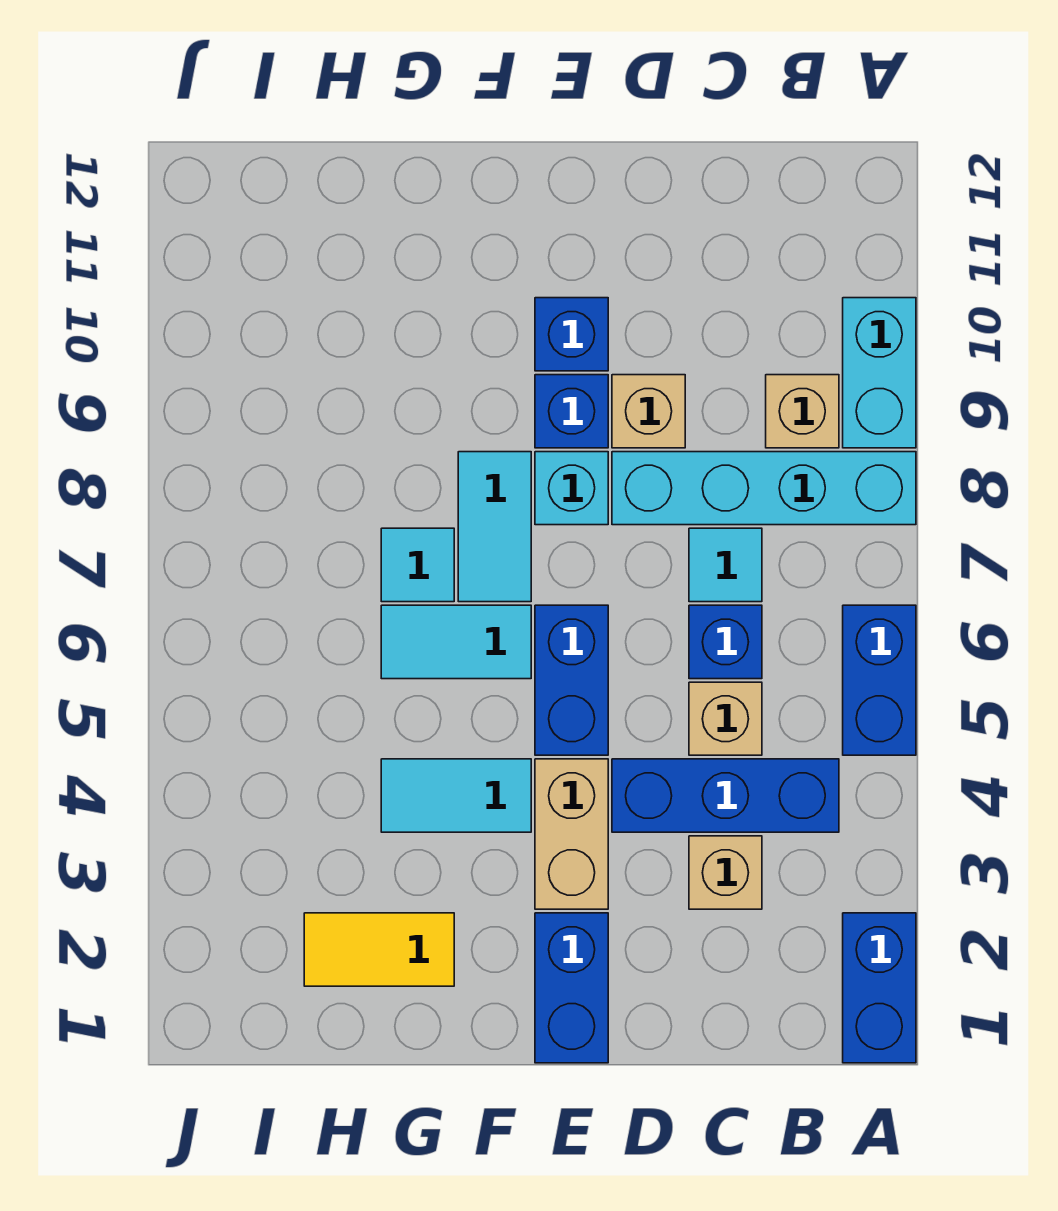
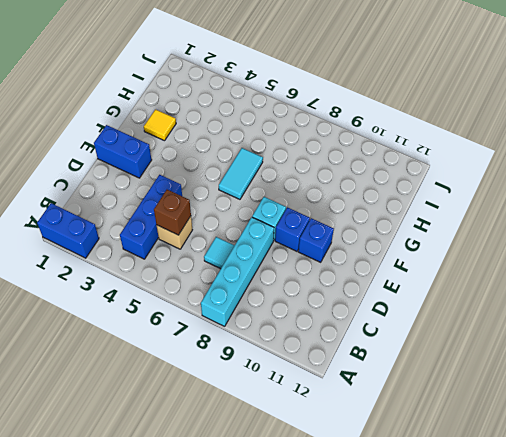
brown 1x1 brick [154,190,191,235] -> none
yellow 1x1 tile [144,109,176,141] -> yellow 1x2 tile [304,913,454,986]
none -> blue 1x2 brick [843,605,916,755]
none -> cyan 1x2 brick [843,298,916,448]
none -> tan 1x1 brick [766,375,839,448]

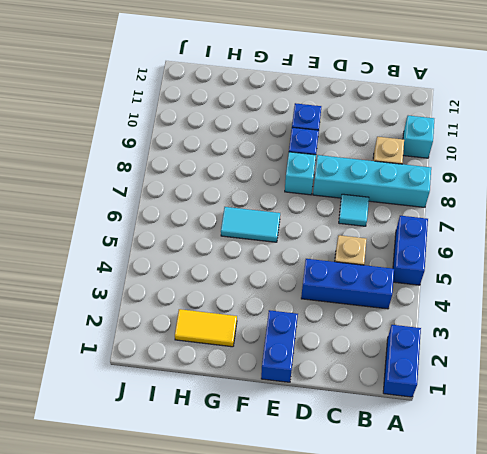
cyan 1x1 brick [403,116,434,158] -> cyan 1x2 brick [843,298,916,448]
none -> tan 1x1 brick [689,836,762,909]
none -> blue 1x1 brick [689,605,762,679]
none -> tan 1x1 brick [612,375,685,448]

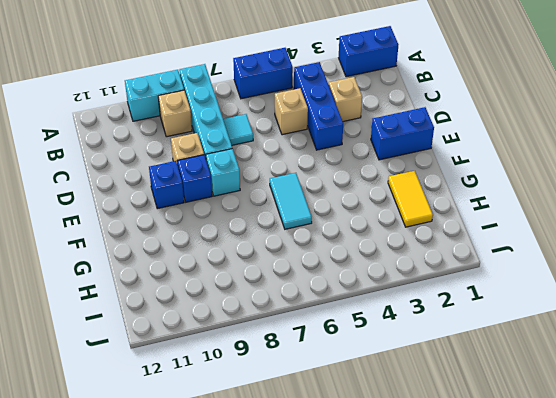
none -> blue 1x1 brick [689,605,762,679]
none -> tan 1x2 brick [535,759,608,909]
none -> blue 1x2 brick [535,605,608,755]

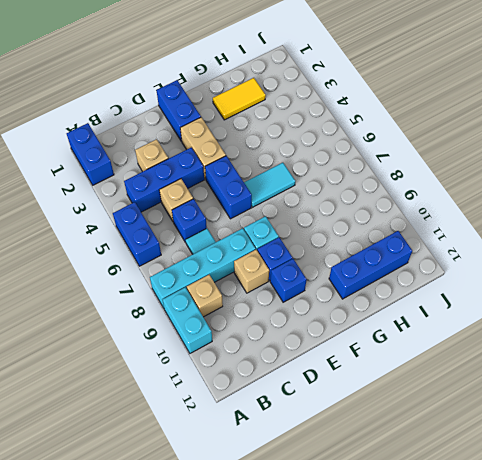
blue 1x3 brick [329,231,412,299] -> none
none -> cyan 1x2 tile [381,759,531,832]
none -> cyan 1x2 tile [458,452,531,602]
none -> cyan 1x1 tile [381,528,454,602]

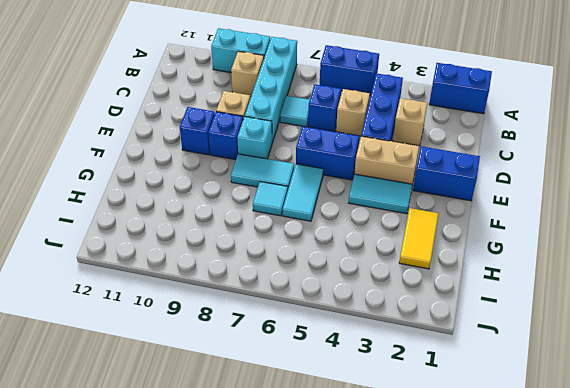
cyan 1x2 tile [349,174,412,214] -> cyan 1x2 tile turned to [381,759,531,832]

